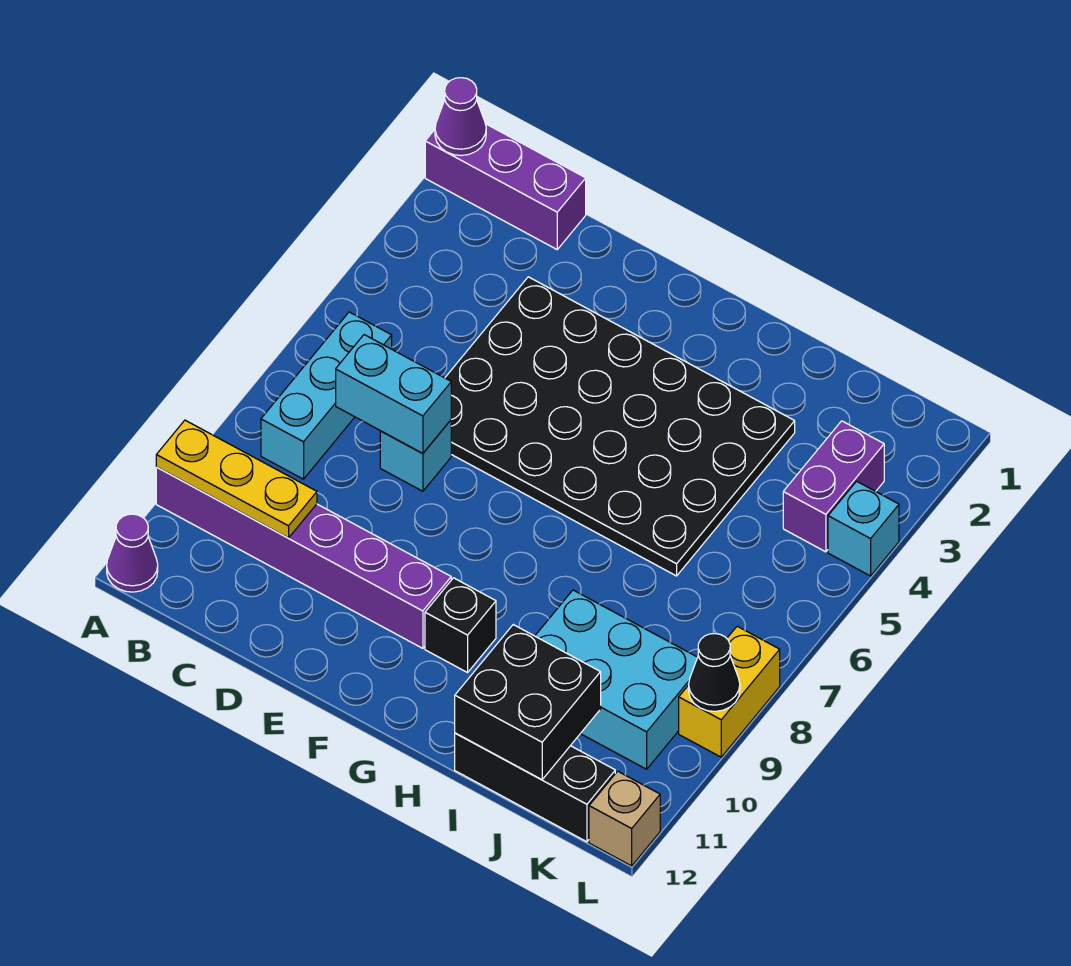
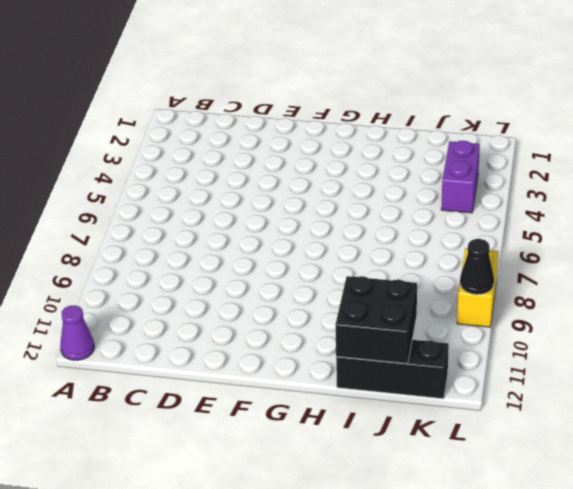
none -> purple 1x3 brick [425,124,586,249]
none -> purple 1x6 brick [156,467,451,648]
none -> cyan 1x3 brick [261,312,392,479]

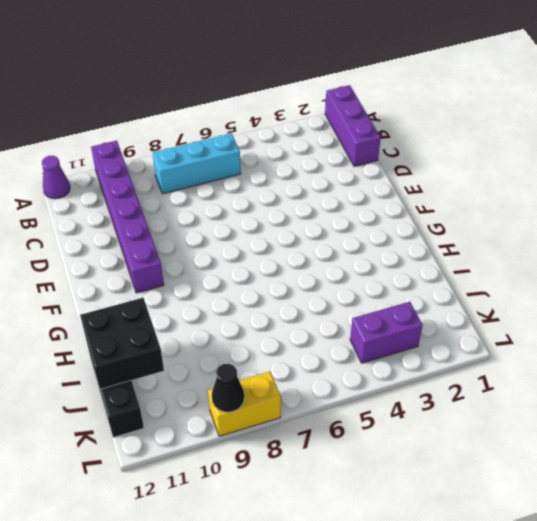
none -> black 4x6 plate [445,277,795,576]
none -> cyan 1x1 brick [380,420,451,491]
none -> black 1x1 brick [425,578,496,673]

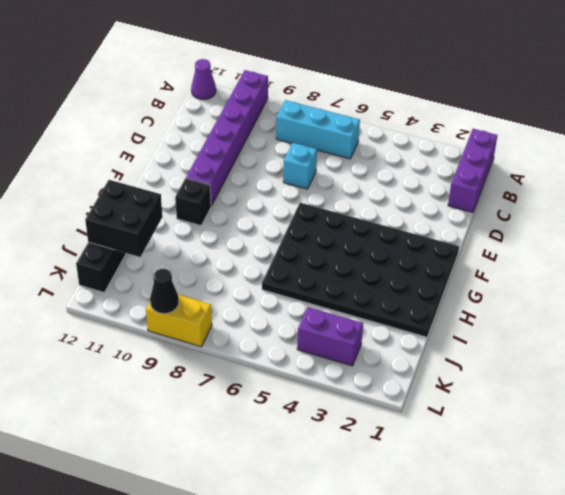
black 4x6 plate [262,203,459,337] -> black 4x6 plate turned to [445,277,795,576]
none -> cyan 2x3 brick [535,590,698,769]
none -> cyan 1x1 brick [828,481,899,576]
none -> tan 1x1 brick [589,771,660,866]

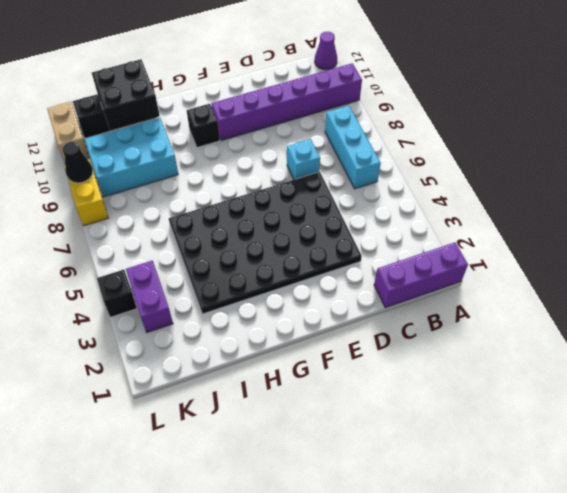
black 1x1 brick [97,270,137,317] -> cyan 1x1 brick [828,481,899,576]
tan 1x2 brick [47,102,89,162] -> tan 1x1 brick [589,771,660,866]
none -> purple 1x1 cone [435,78,486,156]
none -> yellow 1x3 plate [156,420,317,538]
none -> cyan 1x2 brick [336,335,451,454]

